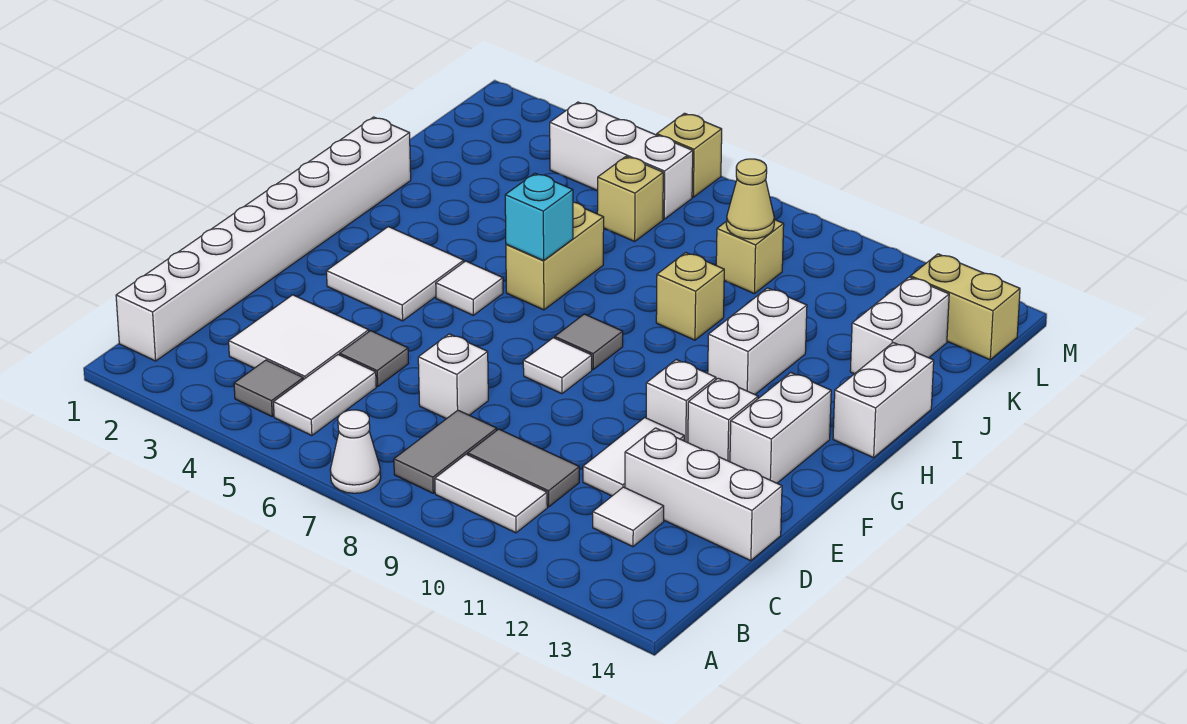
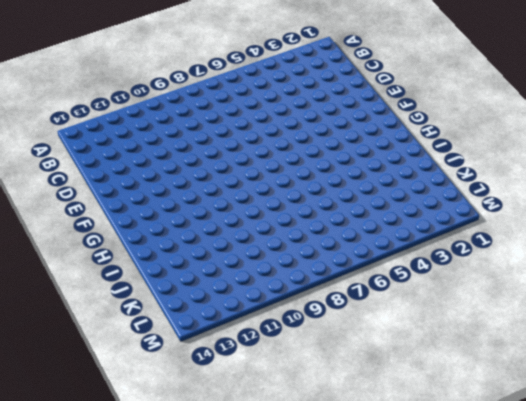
none -> white 1x1 cone [330,410,381,493]
none -> white 1x8 brick [116,117,411,361]
none -> grey 1x1 tile [234,360,303,416]
none -> white 1x2 tile [273,355,376,436]

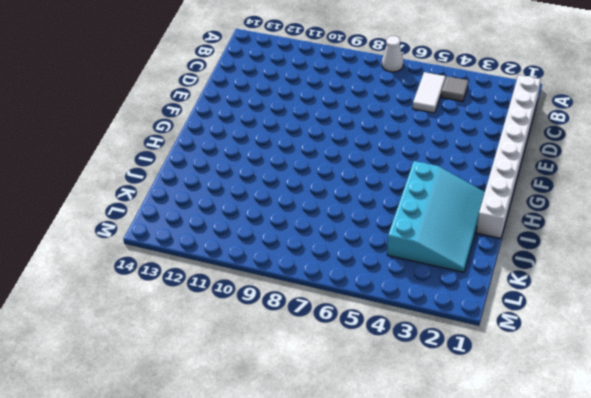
cyan 3x4 slope [387,161,485,272] -> none
none -> grey 1x2 tile [394,410,497,493]
none -> white 1x2 tile [435,454,547,533]
none -> white 2x2 tile [229,295,369,380]
none -> grey 1x2 tile [468,429,579,507]

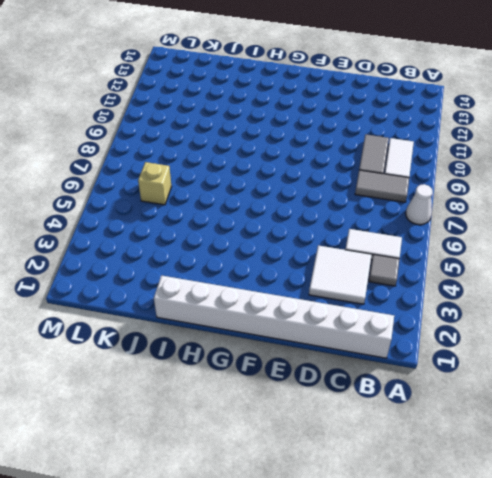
none -> white 1x1 tile [593,487,664,547]
none -> grey 1x1 tile [340,331,409,386]
none -> white 1x1 brick [418,334,488,419]
none -> white 1x2 tile [583,418,684,496]

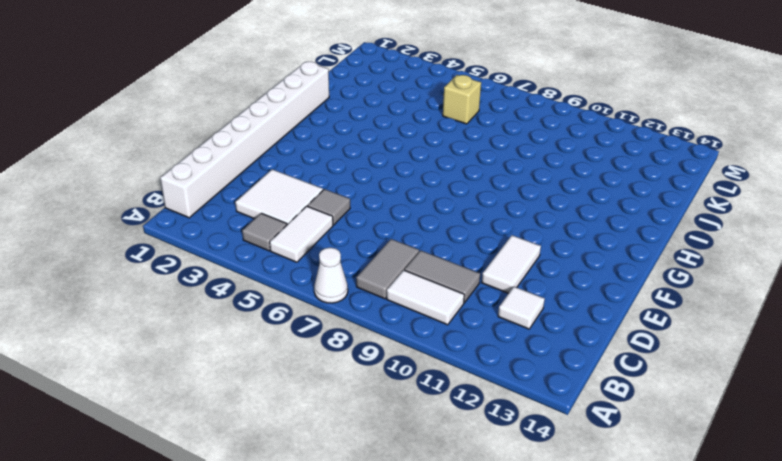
none -> white 1x1 brick [418,334,488,419]
none -> white 1x3 brick [625,428,782,561]
none -> white 2x2 tile [327,227,464,321]
none -> white 1x1 tile [523,338,592,394]

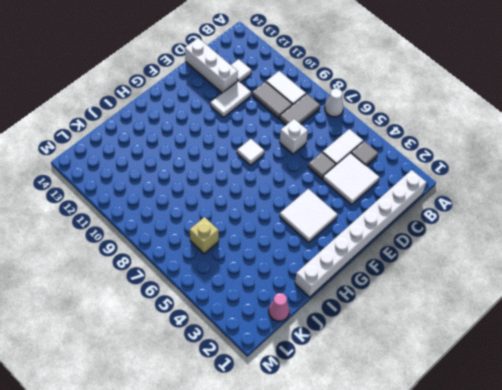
pink 1x1 cone [269,293,290,321] -> none
none -> white 1x1 brick [646,360,716,443]
none -> white 1x1 brick [688,378,758,462]
none -> white 1x2 brick [730,373,831,483]
none -> white 1x1 tile [436,261,503,315]

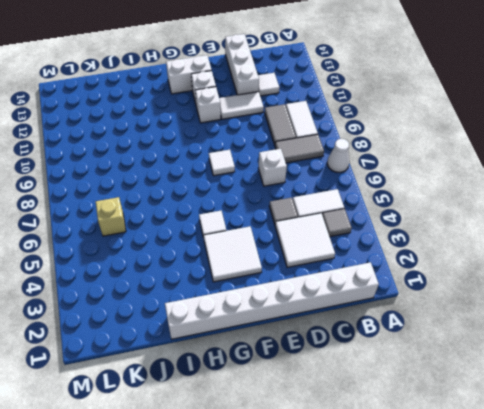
none -> grey 1x1 tile [555,314,623,369]
none -> tan 1x2 brick [506,202,604,310]
none -> white 1x2 brick [708,288,807,394]
none -> white 1x2 brick [833,343,934,458]

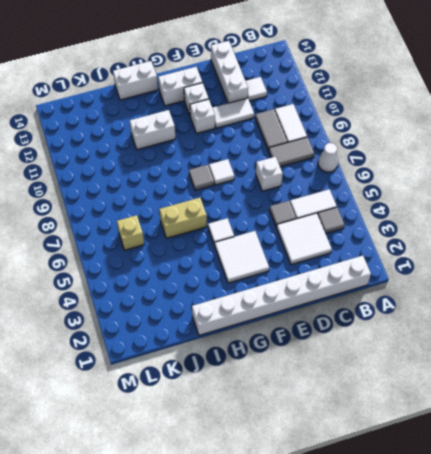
none -> tan 1x1 brick [656,253,724,340]
none -> white 1x2 brick [850,277,949,374]
none -> tan 1x1 brick [716,220,784,294]
none -> white 1x3 brick [550,102,693,219]

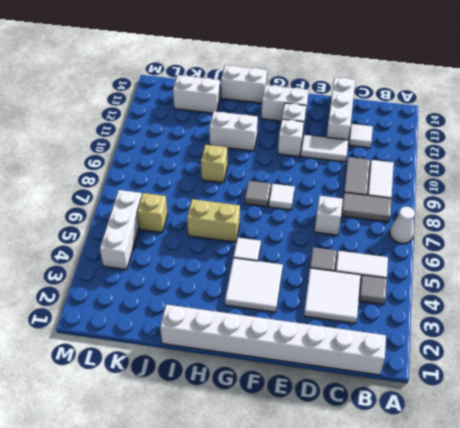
none -> tan 1x1 brick [716,220,784,294]
none -> tan 1x2 brick [911,254,1020,360]
none -> tan 1x1 brick [657,113,722,197]
none -> cyan 1x1 brick [505,173,573,261]

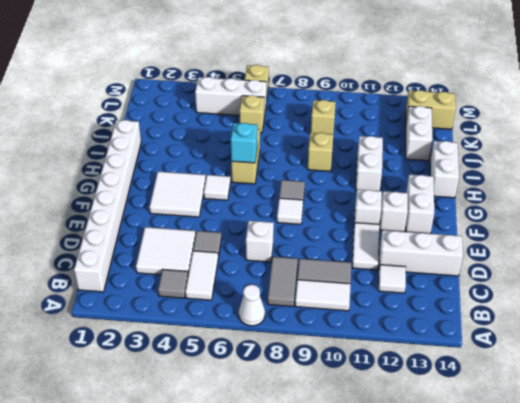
none -> tan 1x1 cone [726,159,774,239]

